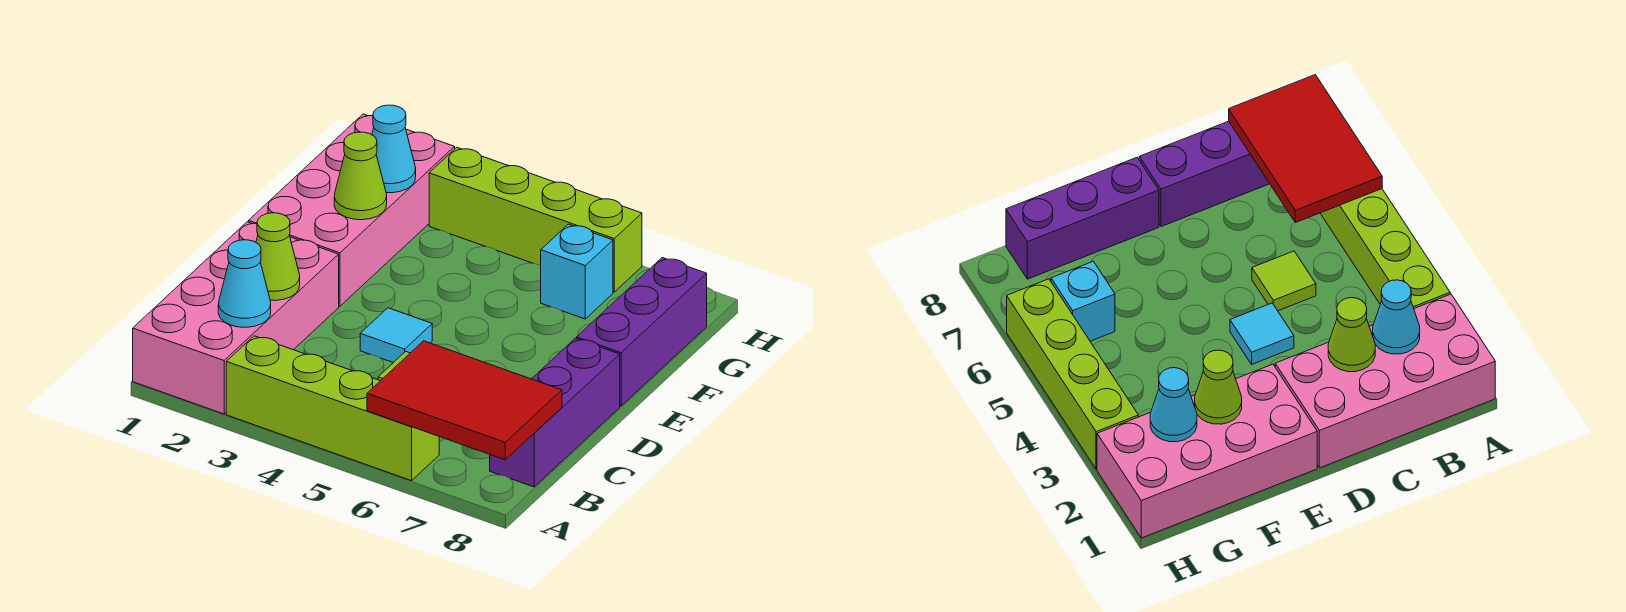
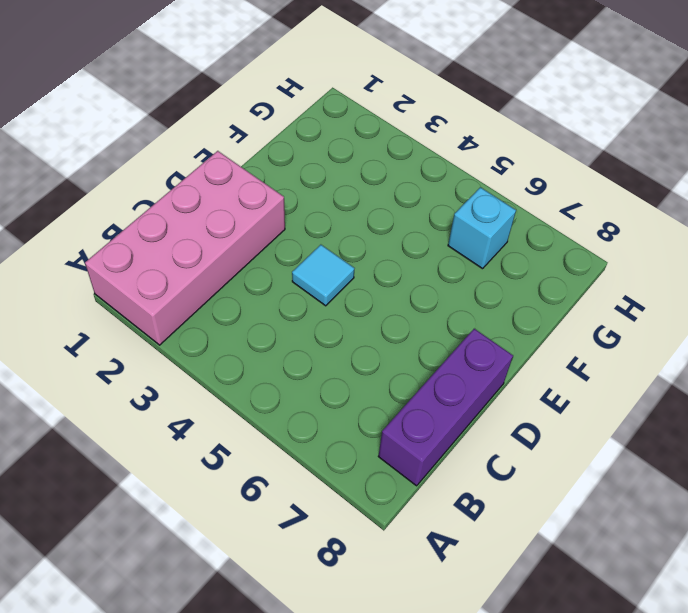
none -> lime 1x4 brick [226,336,439,481]
none -> lime 1x1 tile [1252,251,1316,311]
none -> pink 2x4 brick [249,114,455,306]

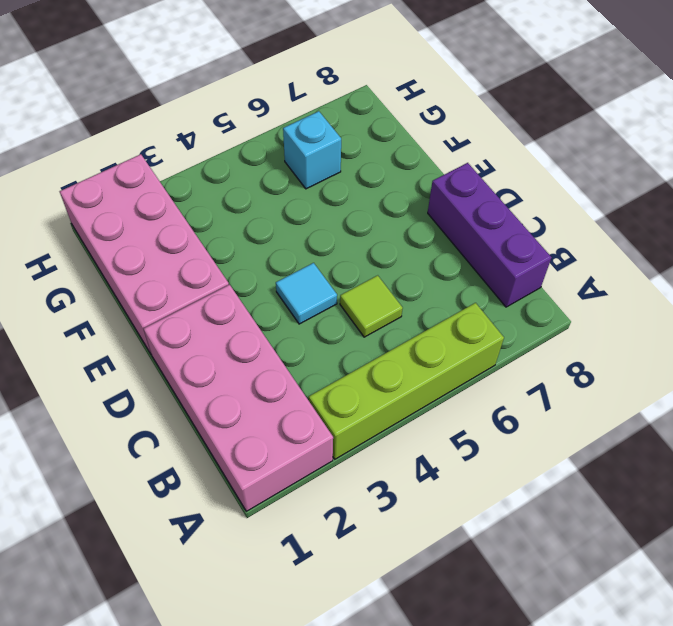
none -> purple 1x3 brick [577,258,707,406]
none -> lime 1x4 brick [429,148,642,292]
none -> red 2x3 tile [367,341,562,460]

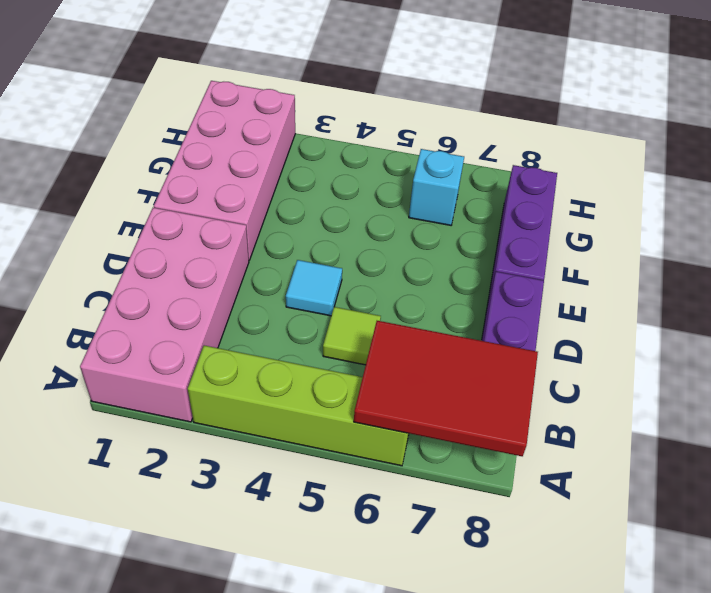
none -> lime 1x4 brick [429,148,642,292]
none -> cyan 1x1 cone [218,240,271,327]
none -> lime 1x1 cone [256,213,300,301]

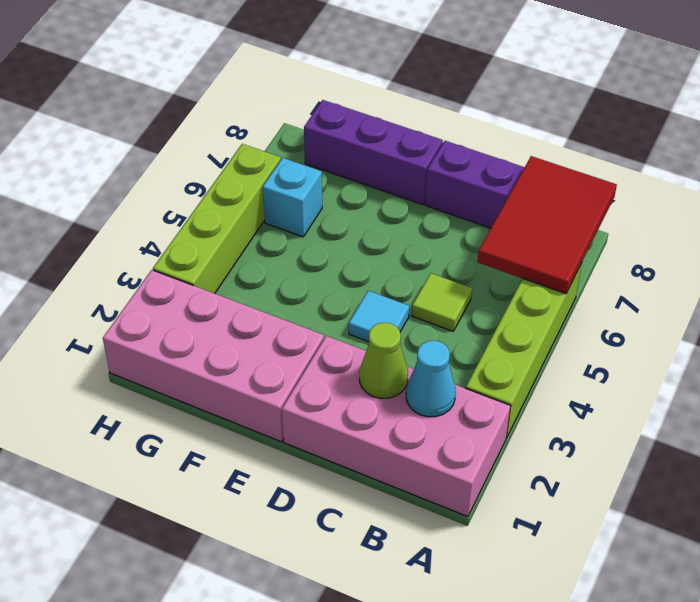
none -> lime 1x1 cone [334,132,387,220]
none -> cyan 1x1 cone [372,105,416,193]

